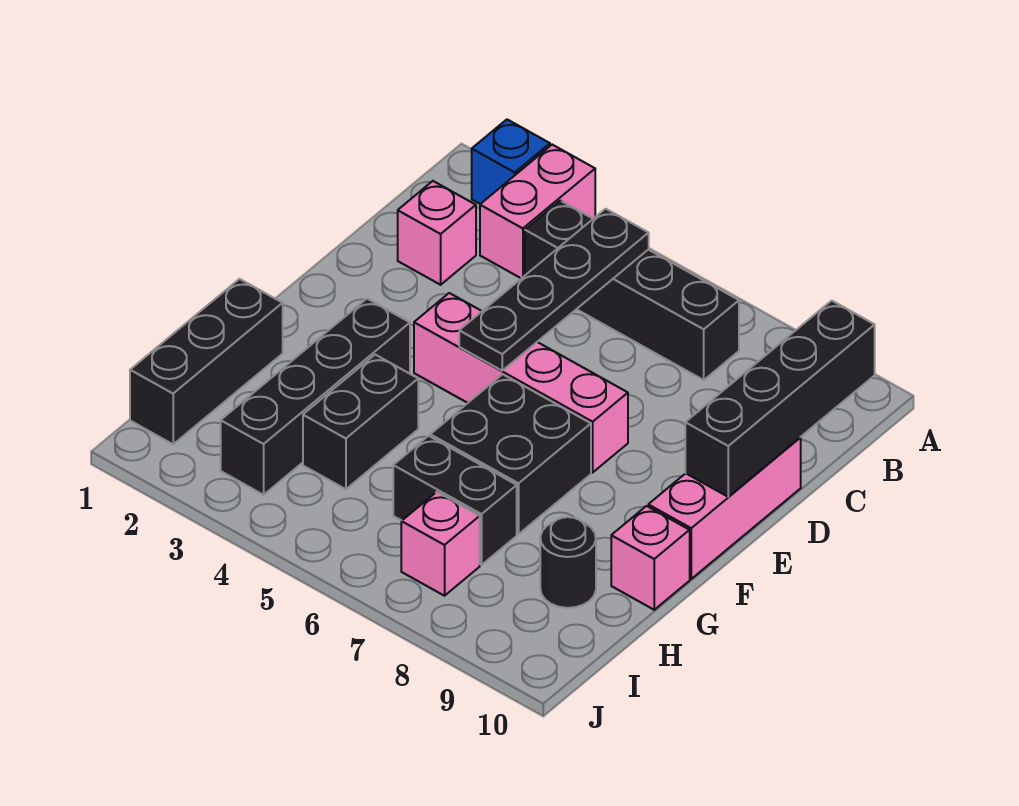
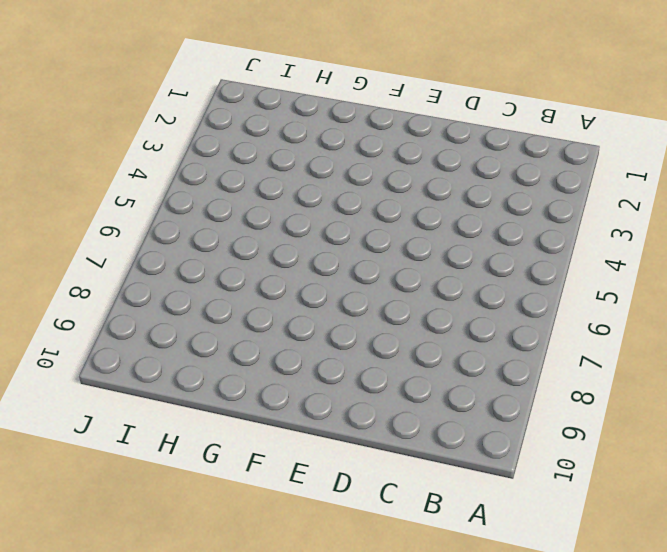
none -> blue 1x1 brick [472,120,550,204]
none -> pink 1x2 brick [480,145,595,278]
none -> black 1x4 brick [525,201,739,380]

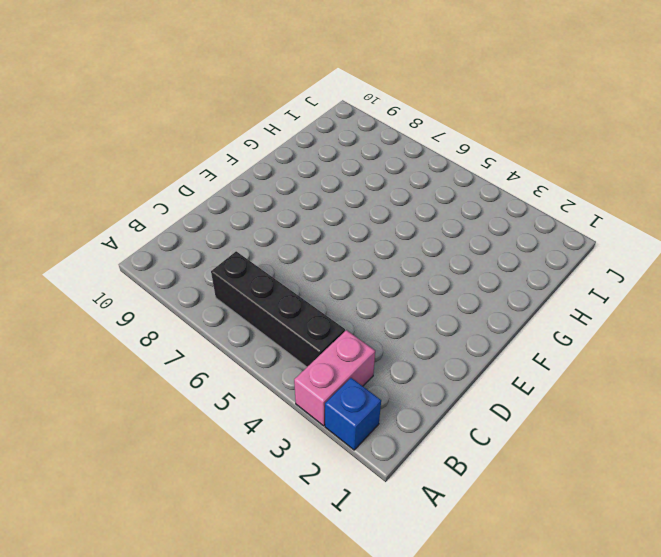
none -> pink 1x1 brick [398,181,476,285]
none -> pink 1x3 brick [648,438,801,579]
none -> pink 1x4 brick [414,293,628,472]

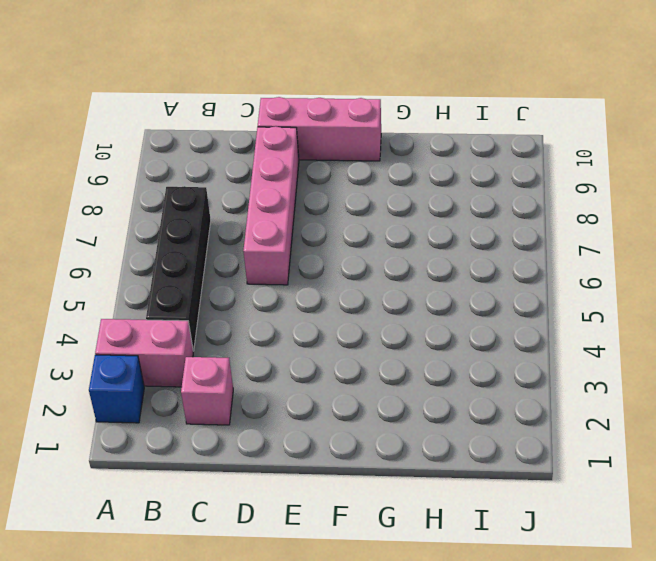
pink 1x4 brick [243,126,299,285] -> pink 1x4 brick moved to [414,293,628,472]
none -> black 1x4 brick [221,299,410,495]
none -> black 2x2 brick [430,374,591,534]
none -> black 1x3 brick [130,279,283,444]

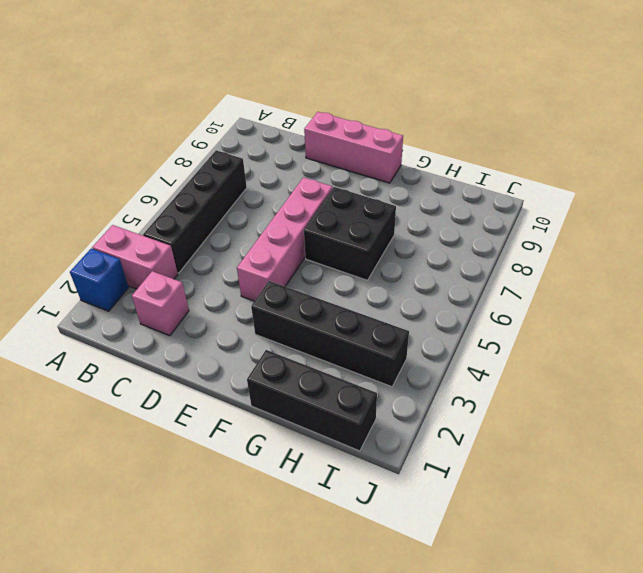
none -> black 1x2 brick [303,355,418,489]
none -> pink 1x1 brick [611,506,690,610]
none -> black 1x2 brick [393,436,517,565]

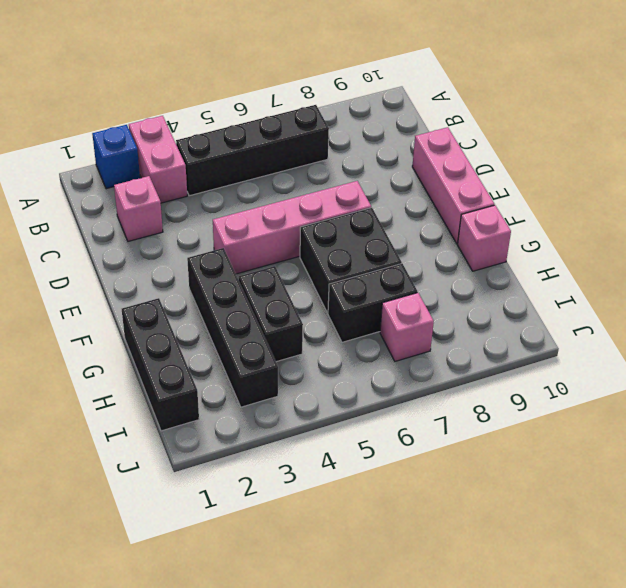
none -> black 1x1 round brick [540,517,596,608]
none -> black 1x4 plate [459,209,649,371]
none -> black 1x4 brick [685,301,875,497]

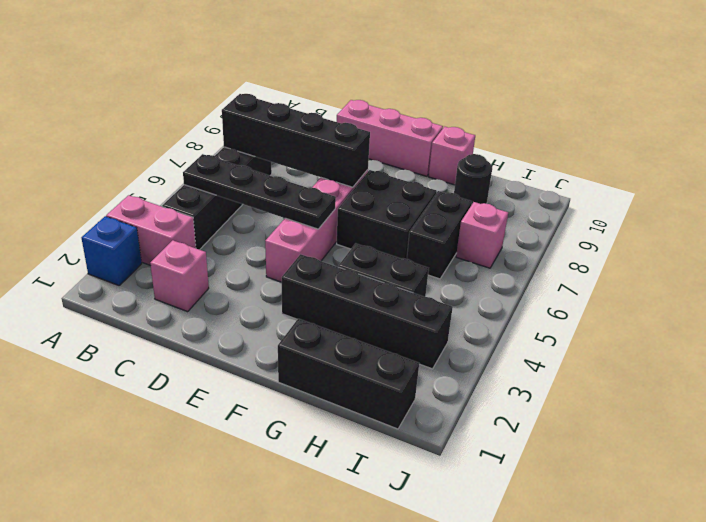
black 1x4 brick [222,94,370,187] -> black 1x4 brick moved to [685,301,875,497]

